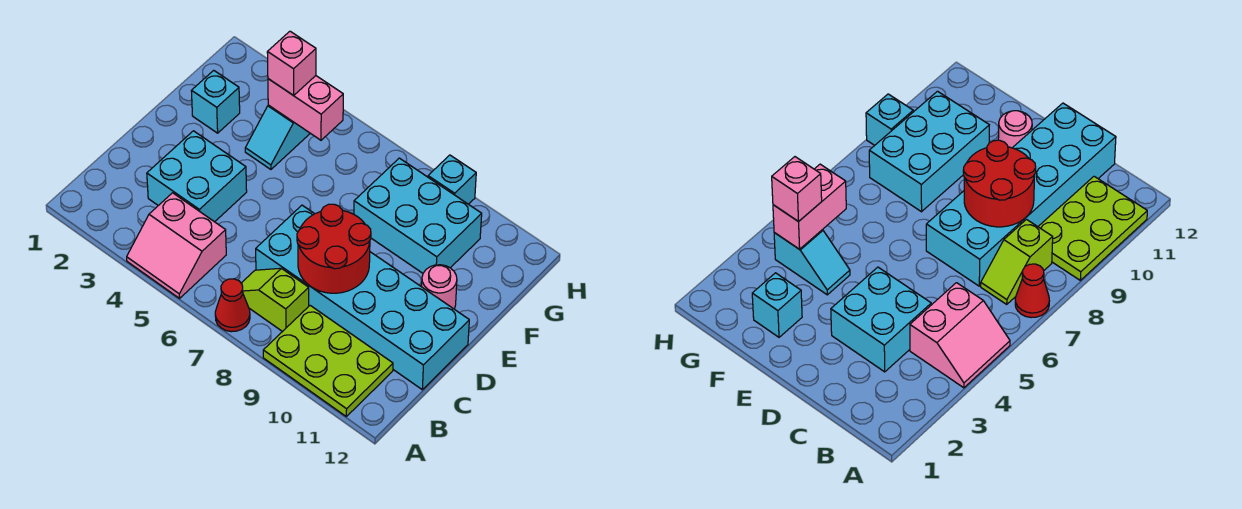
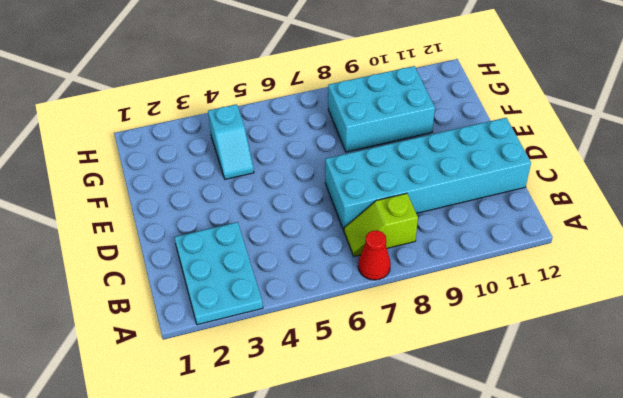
cyan 2x3 plate [174,222,263,325] -> cyan 2x2 brick [147,131,247,222]
none -> pink 2x2 slope [127,193,226,298]
none -> lime 2x3 plate [263,306,393,416]
none -> pink 1x1 round brick [422,265,457,309]

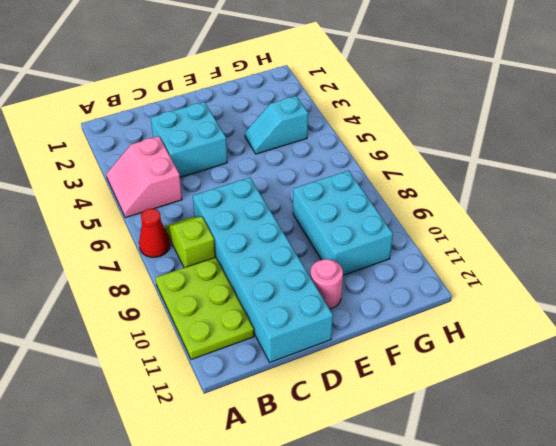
none -> cyan 1x1 brick [192,70,240,133]
none -> cyan 1x1 brick [428,155,476,204]
none -> red 2x2 round brick [297,204,371,293]

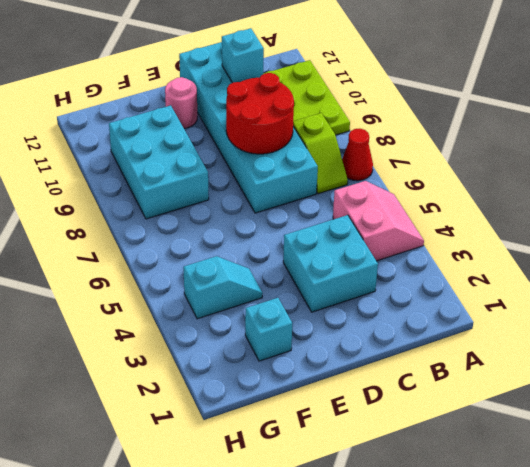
cyan 1x1 brick [222,28,264,83] -> cyan 1x1 brick moved to [428,155,476,204]
none -> pink 1x2 brick [268,76,343,140]
none -> pink 1x1 brick [267,31,316,95]

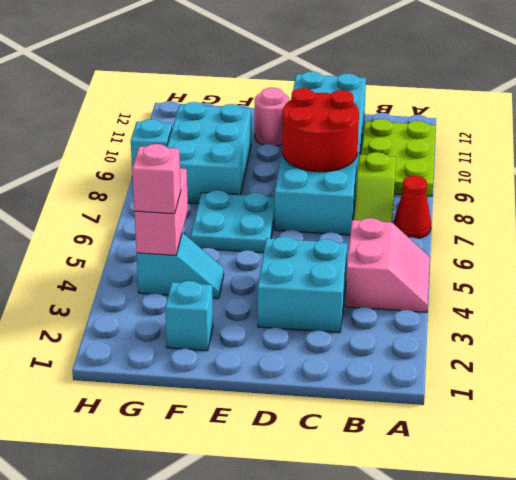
cyan 2x2 plate [191,190,275,253] -> none

